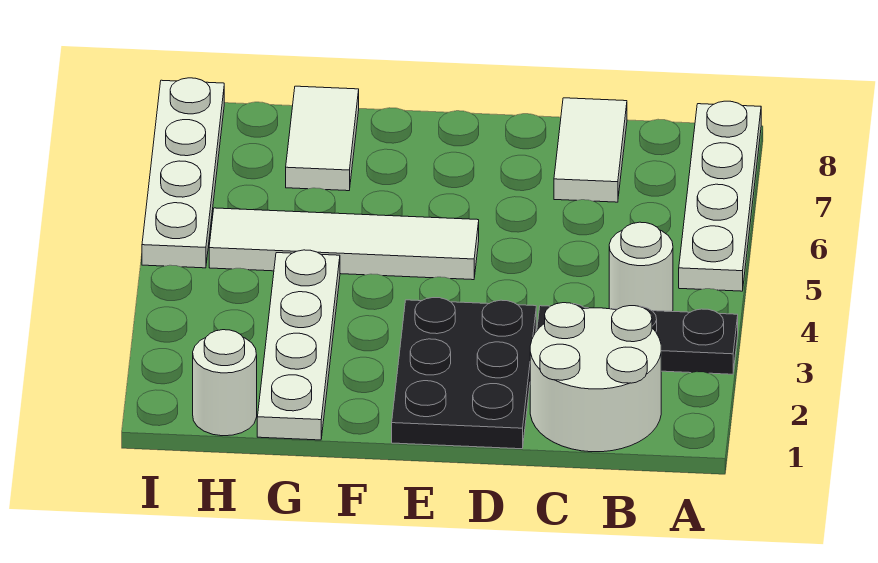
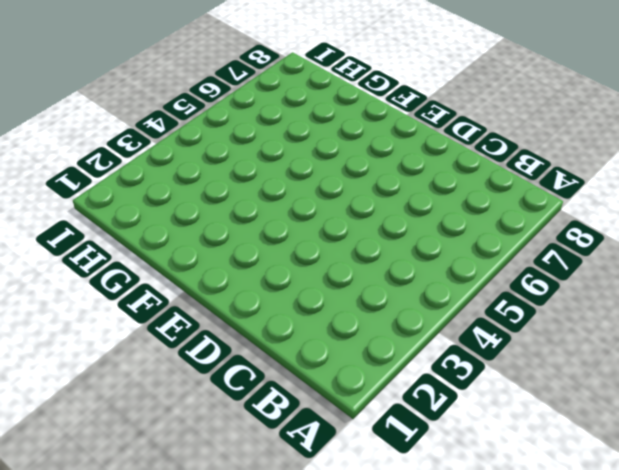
none -> black 1x3 plate [537,304,738,374]
none -> white 1x4 plate [679,101,761,291]

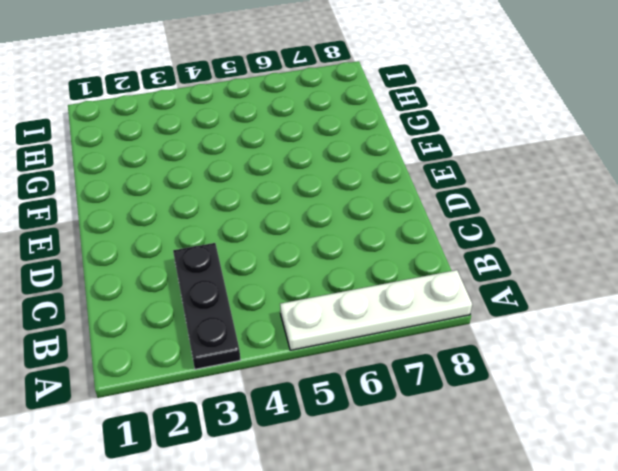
none -> white 2x2 round brick [530,303,661,452]
none -> white 1x1 round brick [609,222,673,312]

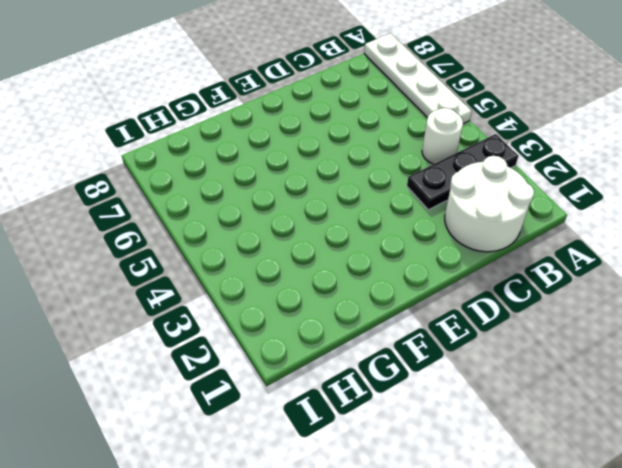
none -> white 1x2 tile [554,98,627,202]
none -> black 2x3 plate [392,298,536,449]

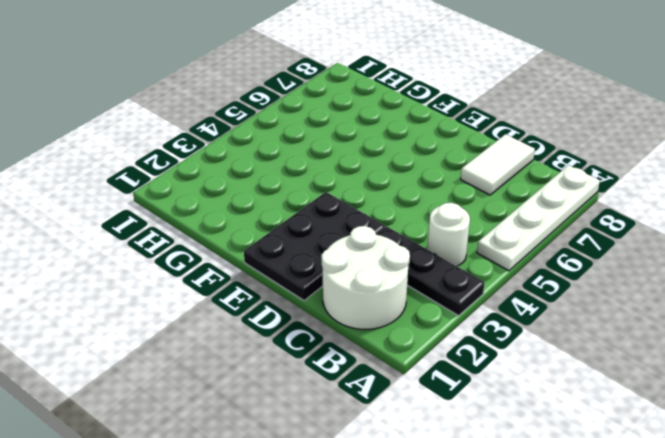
none -> white 1x4 tile [209,208,479,280]
none -> white 1x4 plate [257,250,340,440]

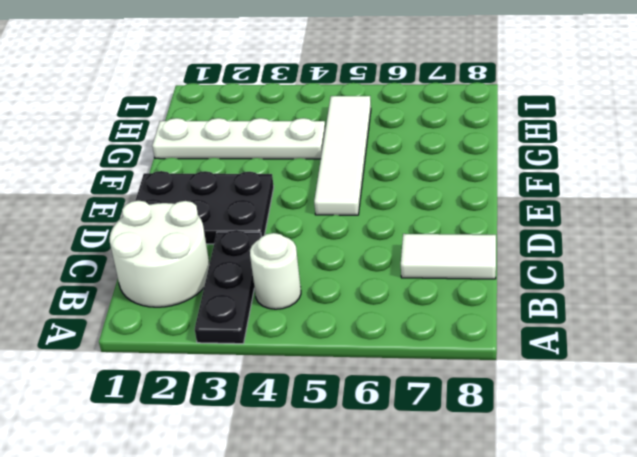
none -> white 1x4 plate [679,101,761,291]
none -> white 1x2 tile [286,86,359,191]

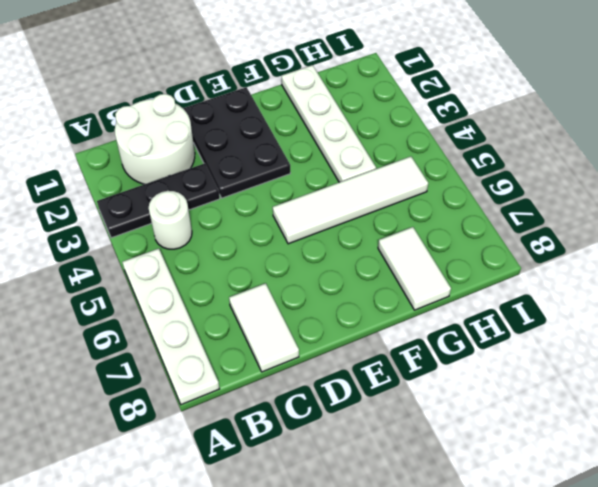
none -> white 1x1 round brick [193,330,257,436]
none -> white 1x4 plate [142,78,224,268]

